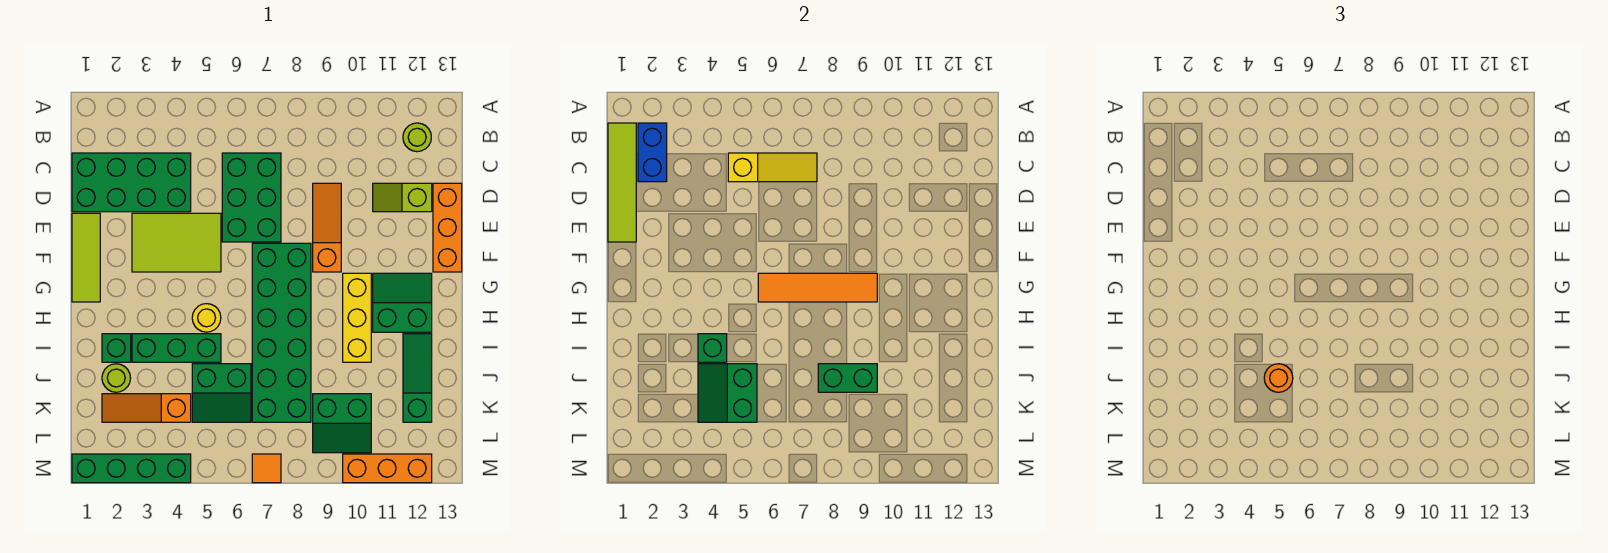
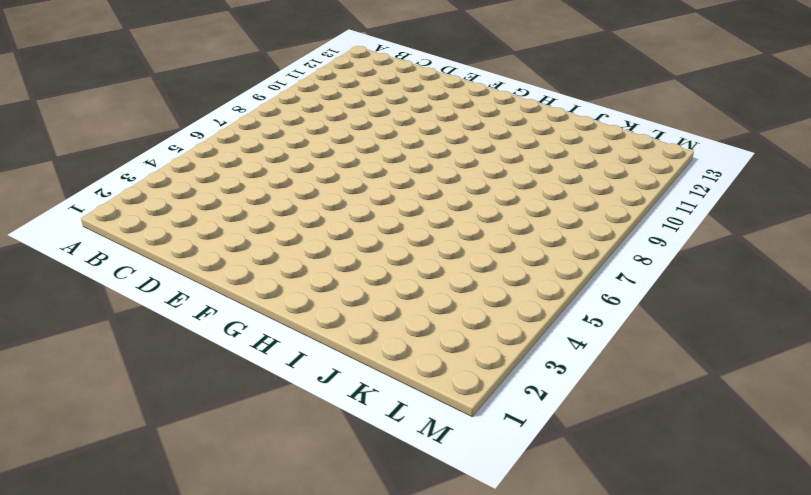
none -> lime 1x1 round brick [403,123,431,152]
none -> green 2x4 brick [72,153,191,212]
none -> green 2x3 brick [222,153,281,242]
none -> orange 1x3 slope [313,183,341,272]

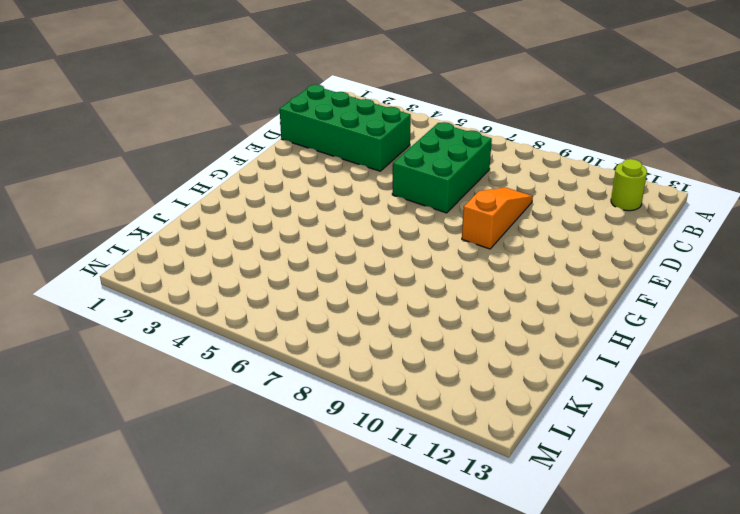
none -> lime 1x2 slope [373,183,432,212]
none -> orange 1x3 brick [433,183,462,272]
none -> lime 1x3 tile [72,213,100,302]
none -> lime 2x3 tile [132,213,221,272]

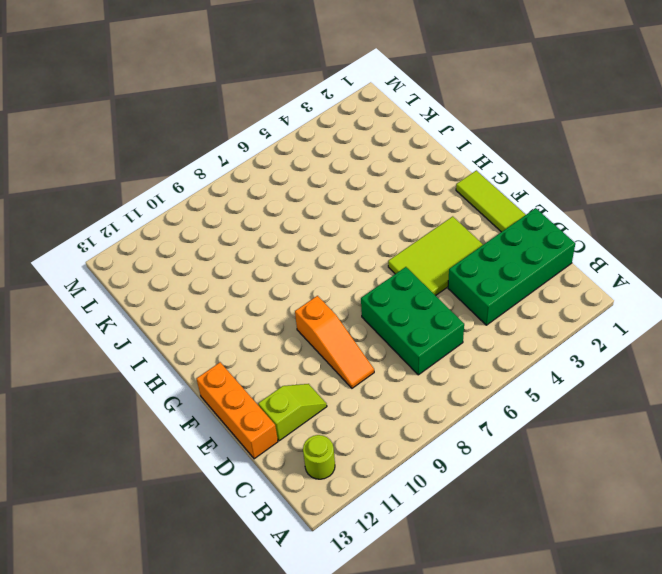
none -> green 2x6 brick [252,243,311,422]
none -> yellow 1x3 brick [343,273,371,362]
none -> green 2x2 slope [373,273,432,332]
none -> yellow 1x1 round brick [192,304,221,332]

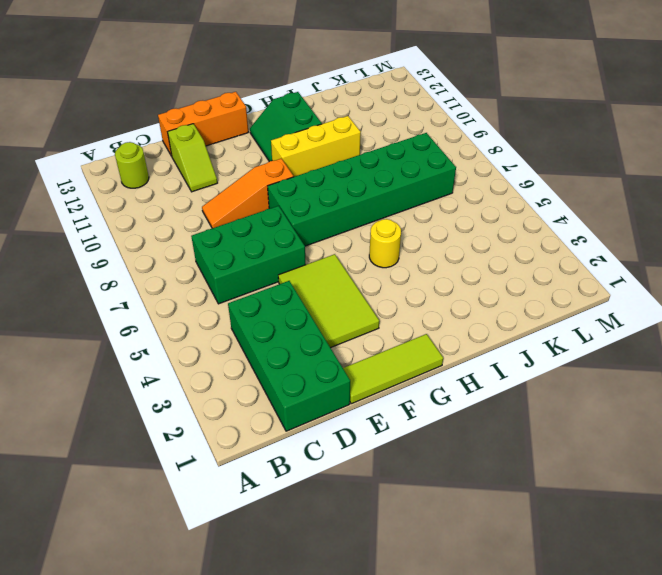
none -> green 1x1 brick [102,334,131,362]
none -> green 1x3 brick [132,334,221,362]
none -> green 1x3 slope [403,334,432,422]
none -> lime 1x1 round brick [102,364,131,392]

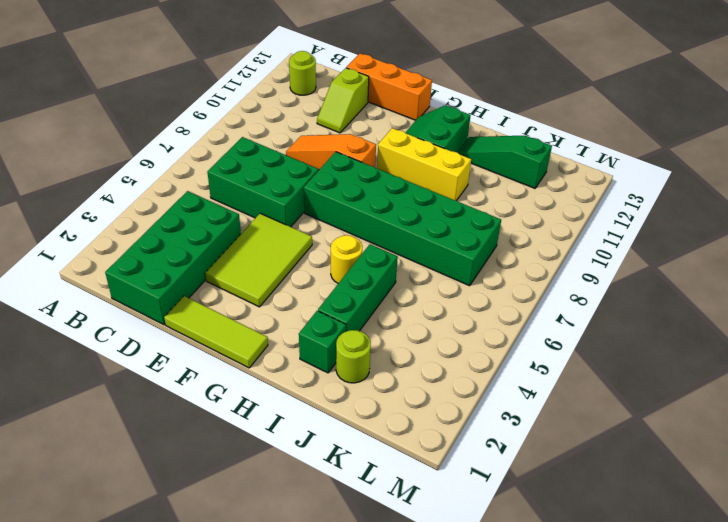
none -> green 2x2 slope [192,364,251,422]
none -> orange 1x3 slope [102,394,191,422]
none -> green 2x2 slope [313,394,371,453]
none -> green 1x4 brick [72,454,191,483]

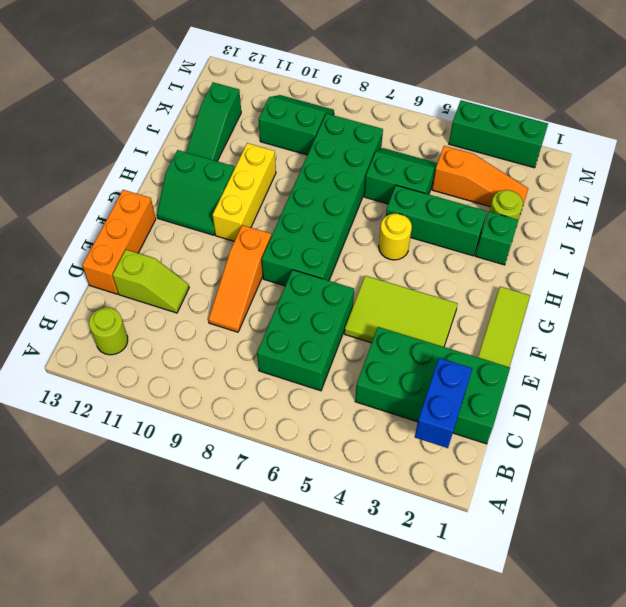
green 1x3 brick [449,100,548,168] -> green 1x4 brick [72,454,191,483]
none -> orange 1x1 tile [252,454,281,483]
none -> orange 1x3 brick [343,454,432,483]
none -> lime 1x4 tile [608,123,636,242]
none -> yellow 1x3 slope [728,153,817,182]

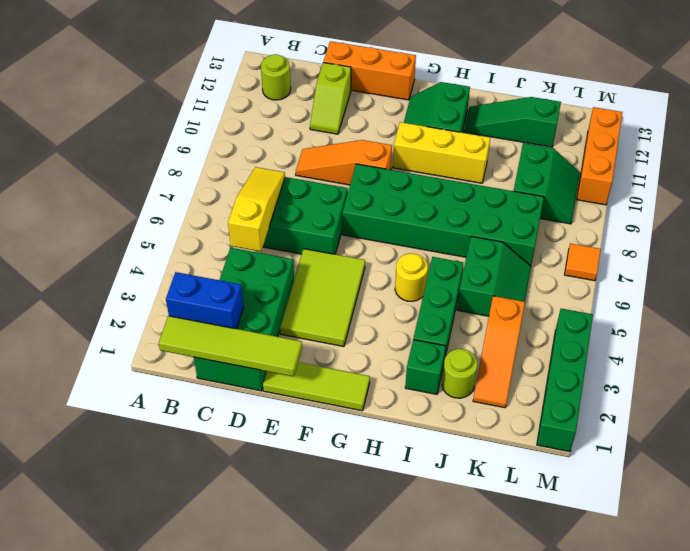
none -> orange 1x4 tile [758,273,877,302]
none -> green 1x1 brick [698,334,727,362]
none -> green 2x2 slope [698,364,757,422]
none -> green 1x2 brick [818,364,877,392]

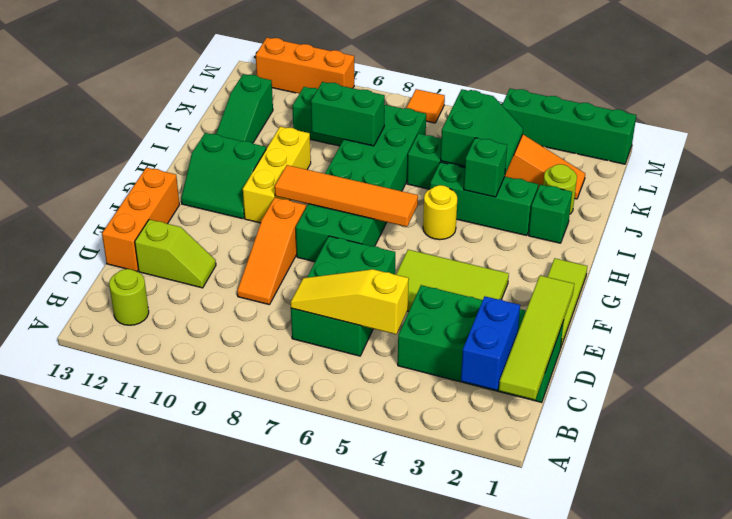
none -> orange 1x1 round brick [1264,364,1293,392]

